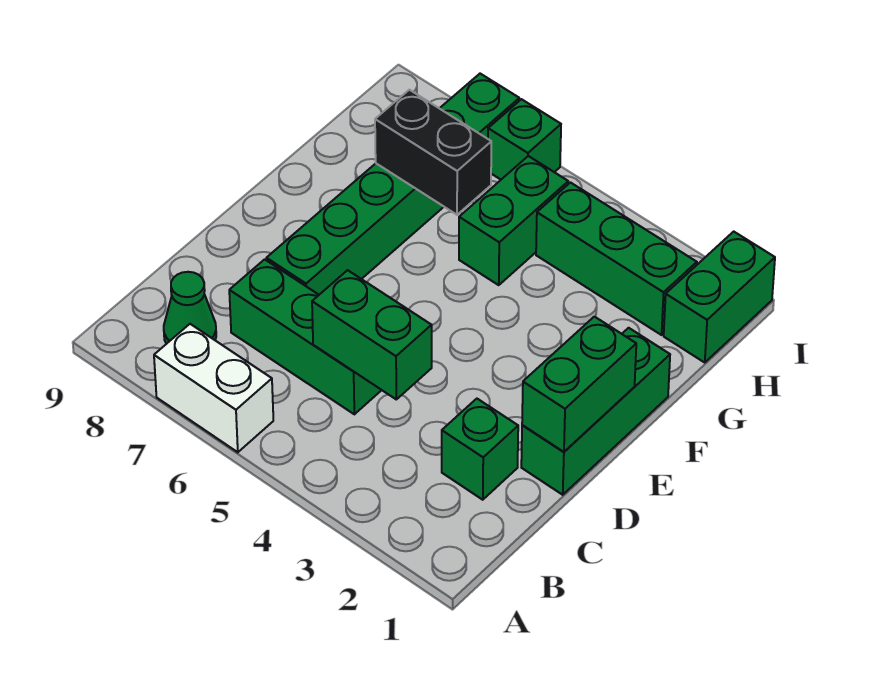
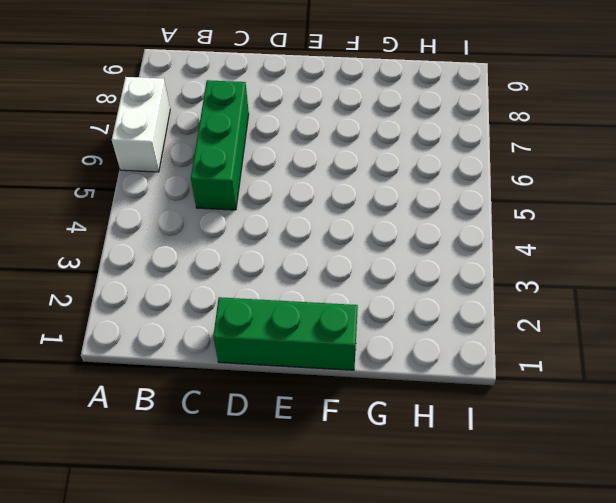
none -> green 1x1 cone [164,272,216,344]
none -> green 1x1 brick [442,399,518,500]
none -> green 1x6 brick [266,74,519,295]

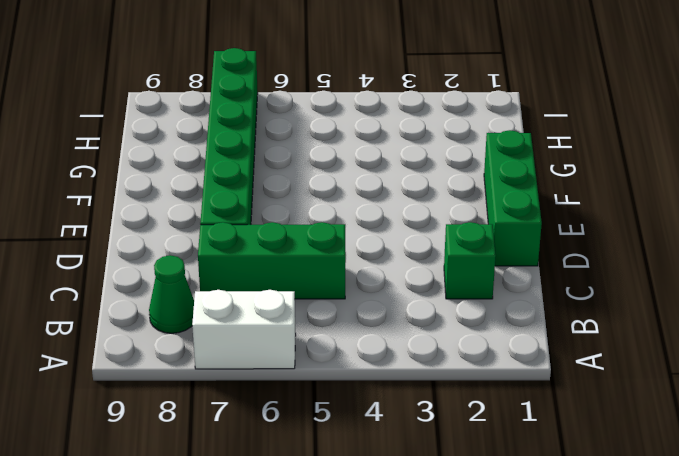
none -> green 1x2 brick [459,156,568,285]
none -> green 1x2 brick [664,232,775,362]
none -> green 1x3 brick [536,183,697,335]

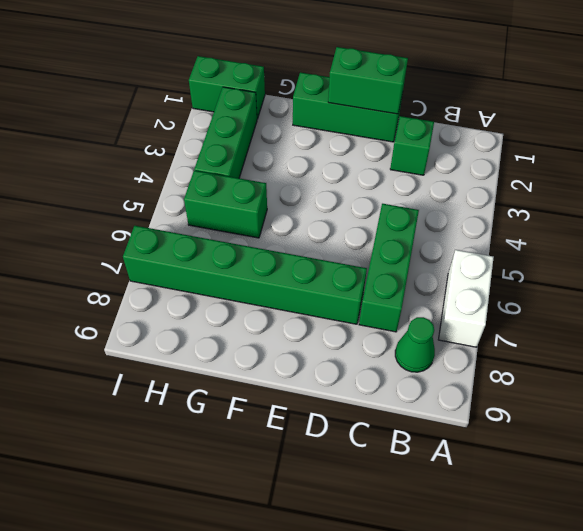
none -> green 1x1 brick [488,99,561,180]
none -> green 1x2 brick [312,270,432,399]
none -> black 1x2 brick [375,90,491,215]

